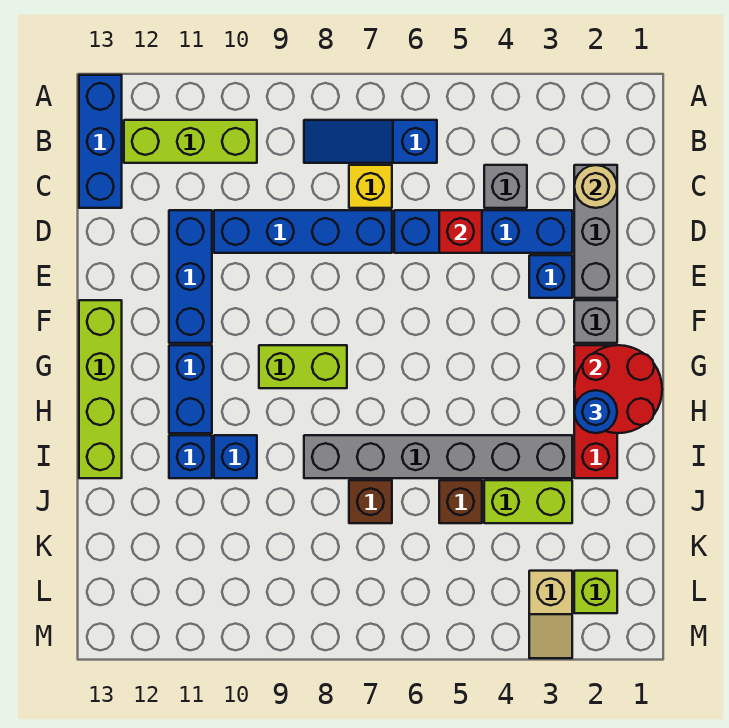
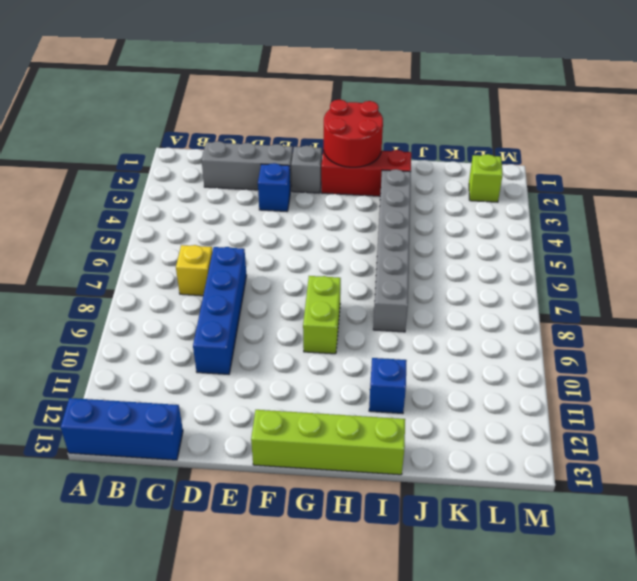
none -> blue 1x3 slope [304,120,437,163]
none -> lime 1x3 brick [124,120,257,163]
none -> grey 1x1 brick [484,165,527,208]

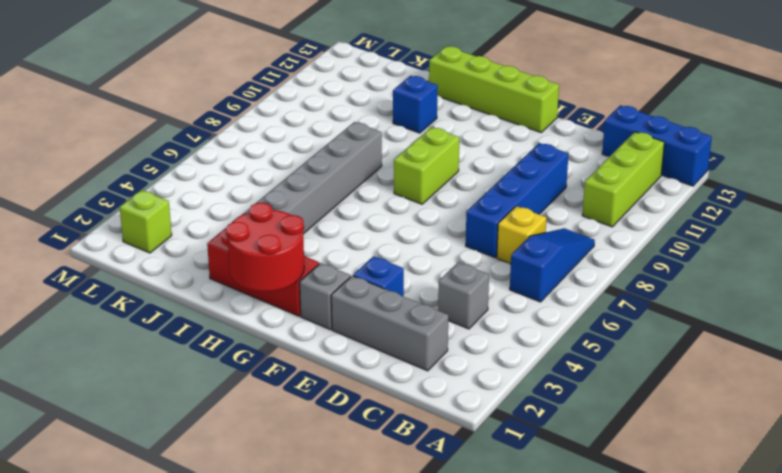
none -> blue 1x4 brick [394,210,572,253]
none -> blue 1x3 brick [169,210,212,343]
none -> blue 1x2 brick [169,345,212,433]

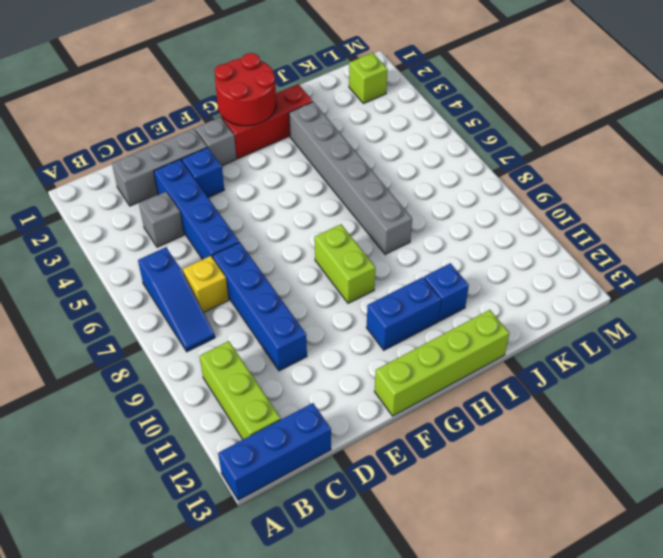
none -> blue 1x3 brick [169,210,212,343]
none -> blue 1x1 brick [214,435,257,478]
none -> lime 1x2 brick [484,480,572,523]

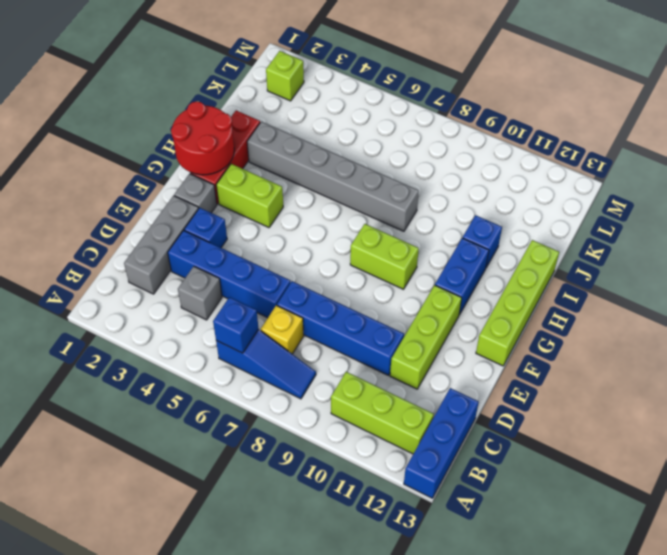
blue 1x1 brick [213,297,258,353] -> blue 1x1 brick moved to [214,435,257,478]
lime 1x3 brick [390,285,462,389] -> blue 1x3 brick [169,210,212,343]
lime 1x2 brick [216,164,283,228] -> lime 1x2 brick moved to [484,480,572,523]
none -> brown 1x1 brick [439,480,482,523]
none -> brown 1x1 brick [349,480,392,523]
none -> tan 1x2 slope [529,571,572,658]

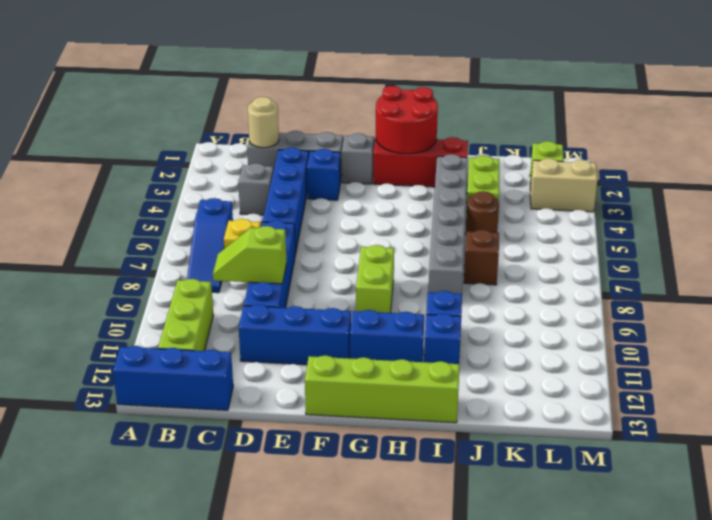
lime 1x2 slope [213,226,286,284] -> none
brown 1x1 round brick [466,191,499,233] -> brown 1x1 brick [439,480,482,523]
tan 1x2 brick [531,158,597,212] -> tan 1x2 slope [529,571,572,658]
none -> red 1x1 brick [439,210,482,253]
none -> blue 1x1 round brick [574,390,617,433]

